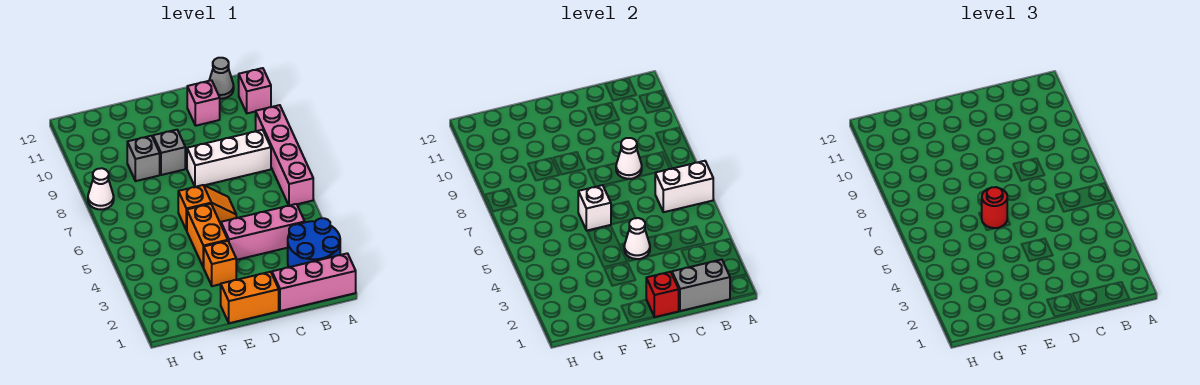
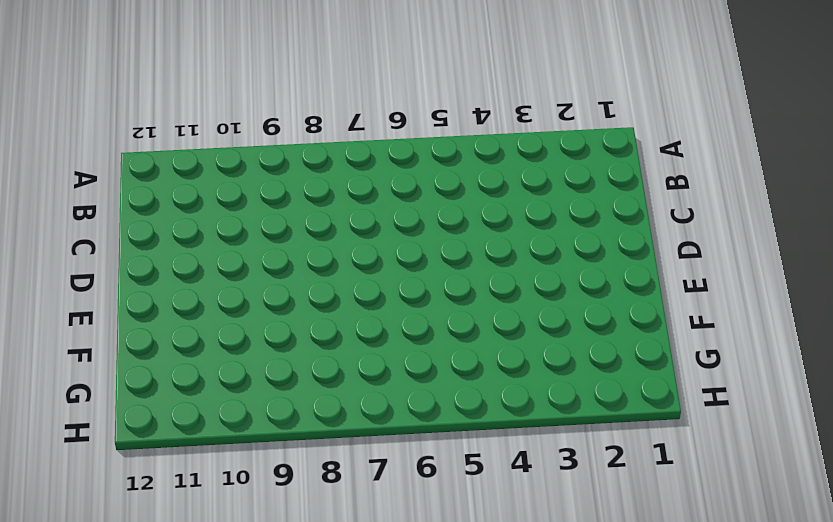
none -> pink 1x3 brick [272,253,356,311]
none -> blue 2x2 round brick [288,218,340,267]
none -> pink 1x4 brick [255,105,313,206]

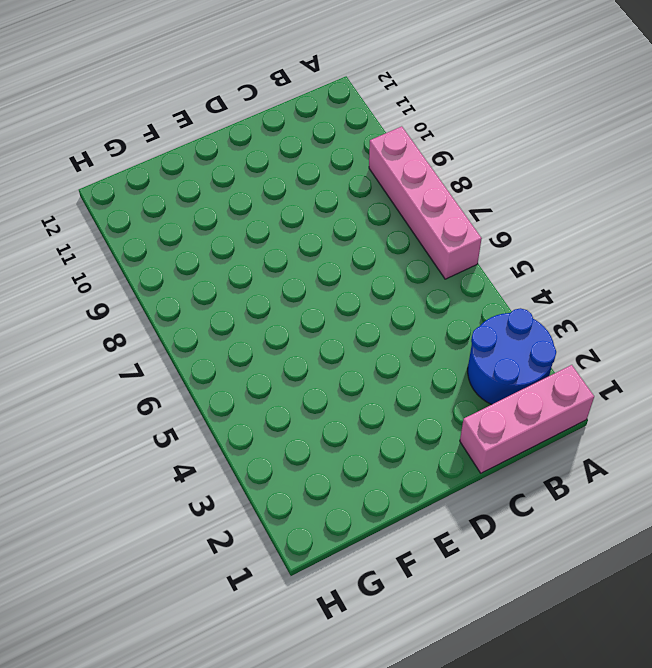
none -> pink 1x1 brick [239,68,271,113]
none -> pink 1x3 brick [221,204,305,260]
none -> white 1x3 brick [187,130,271,187]

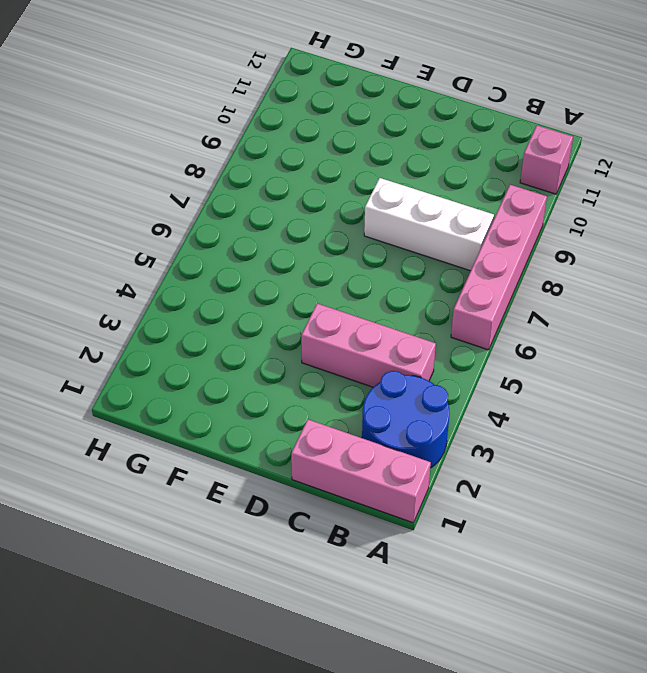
none -> grey 1x1 cone [209,58,234,99]
none -> pink 1x1 brick [187,80,220,126]
none -> orange 1x2 brick [221,272,279,323]

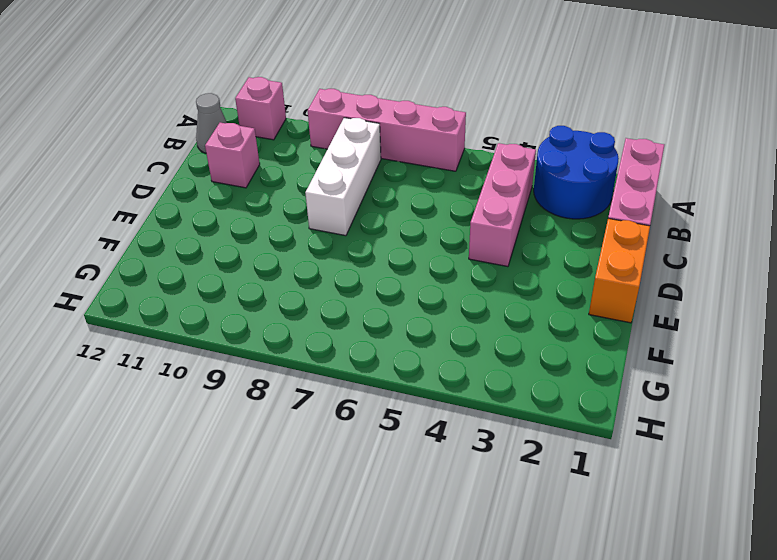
none -> orange 1x2 slope [178,185,236,230]
none -> orange 1x1 brick [203,241,236,286]
none -> orange 1x2 brick [187,204,228,267]

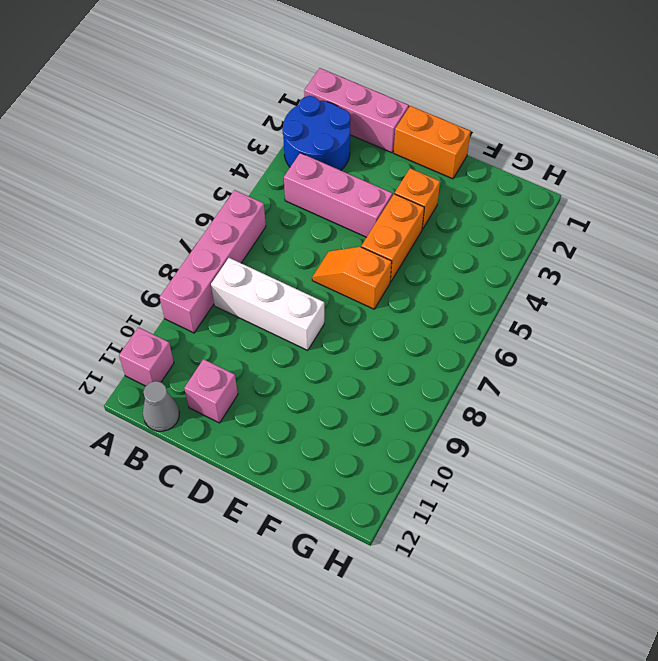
none -> grey 1x1 brick [153,130,185,175]
none -> grey 1x1 brick [127,136,160,181]
none -> white 1x1 cone [88,168,114,210]

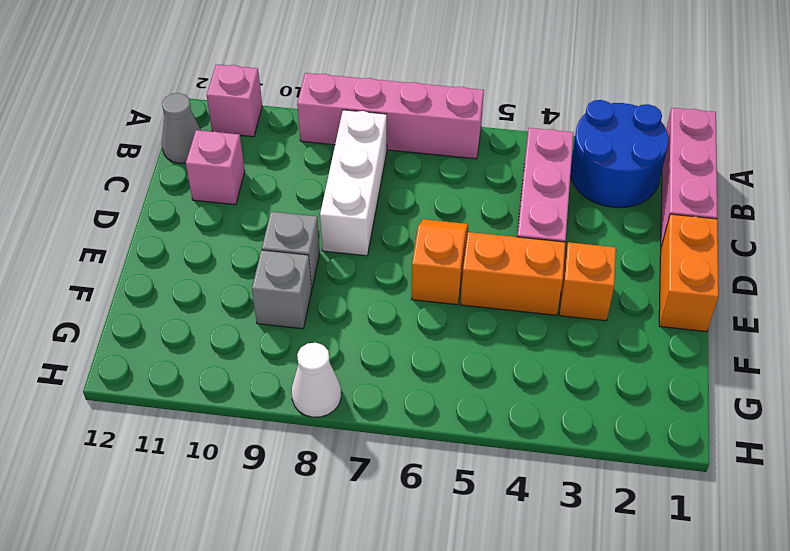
none -> white 1x2 brick [655,161,713,212]
none -> grey 1x2 brick [672,260,730,311]
none -> white 1x1 cone [616,138,642,179]

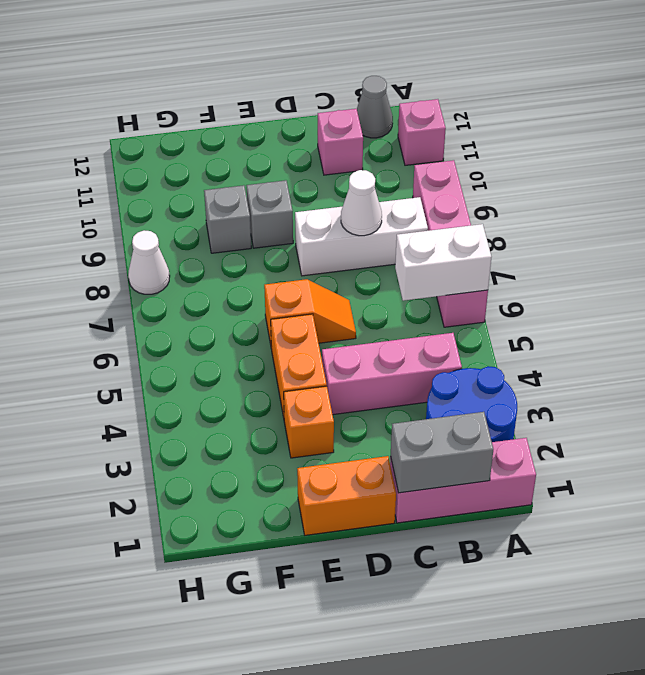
none -> red 1x1 brick [646,272,679,317]
none -> white 1x1 cone [624,218,650,259]
none -> white 1x1 brick [578,185,611,230]

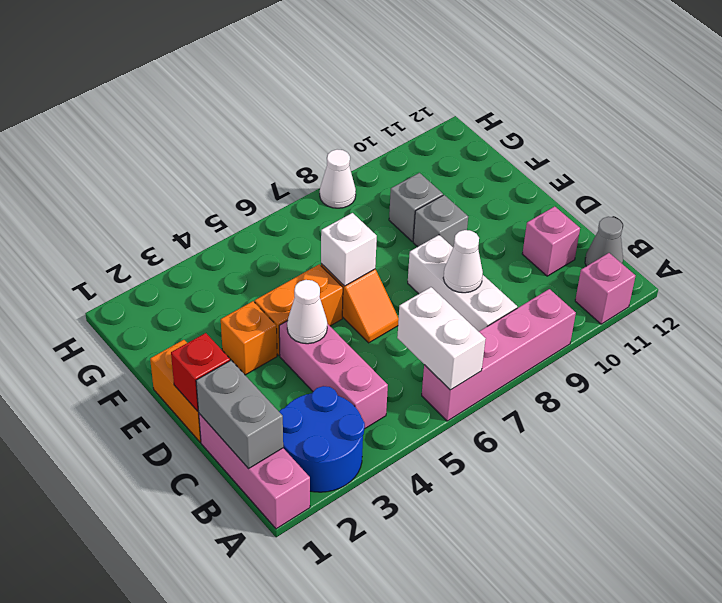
none -> red 1x1 round brick [981,187,1007,228]

